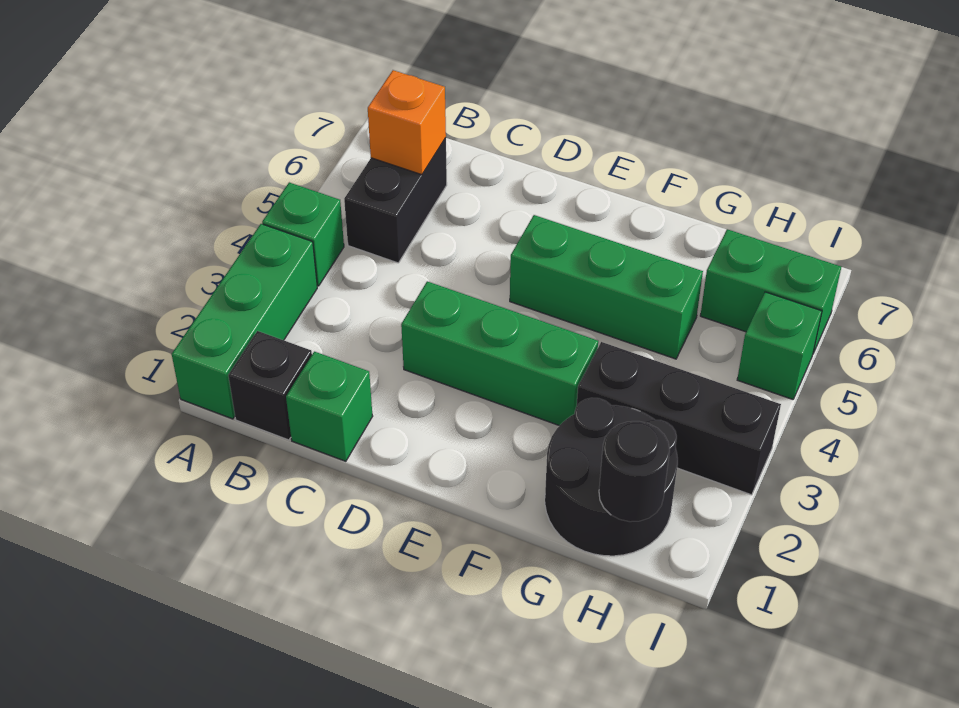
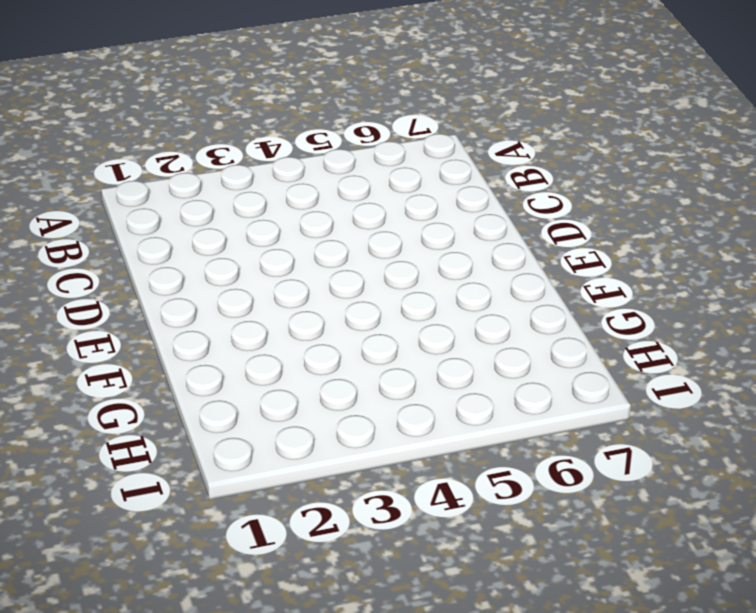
none -> green 1x3 brick [172,224,317,419]
none -> green 1x1 brick [262,182,344,286]
none -> black 1x1 brick [228,331,312,440]

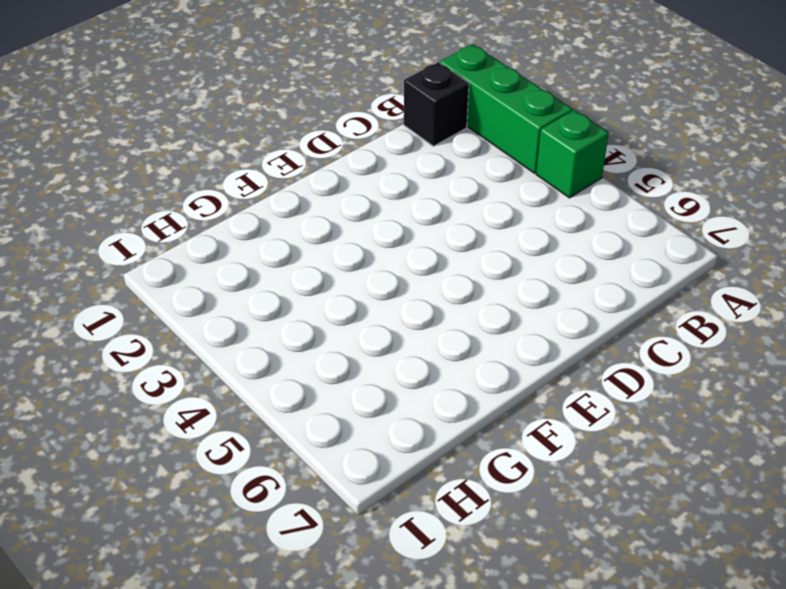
none -> black 1x2 brick [344,138,447,263]
none -> green 1x1 brick [286,352,373,461]
none -> green 1x3 brick [401,281,598,426]

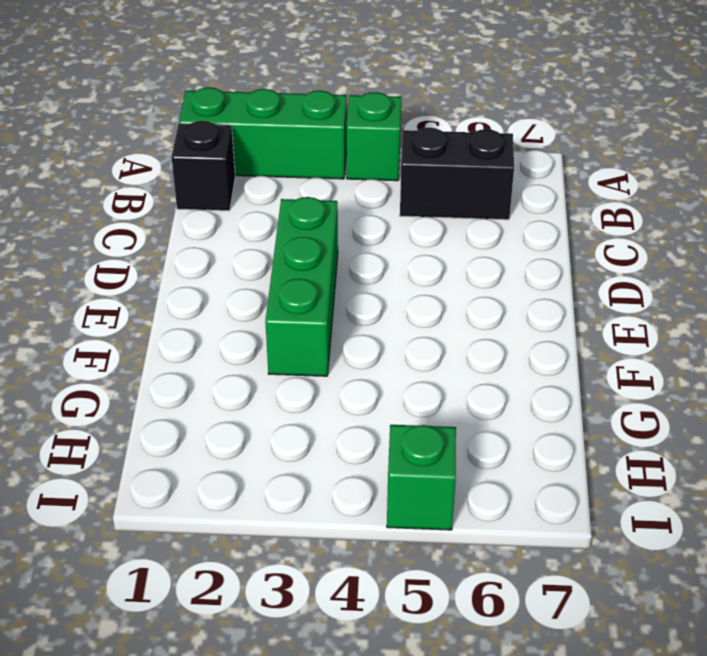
none -> green 1x1 brick [286,352,373,461]
none -> green 1x3 brick [510,215,703,359]
none -> black 2x2 round brick [545,398,678,556]

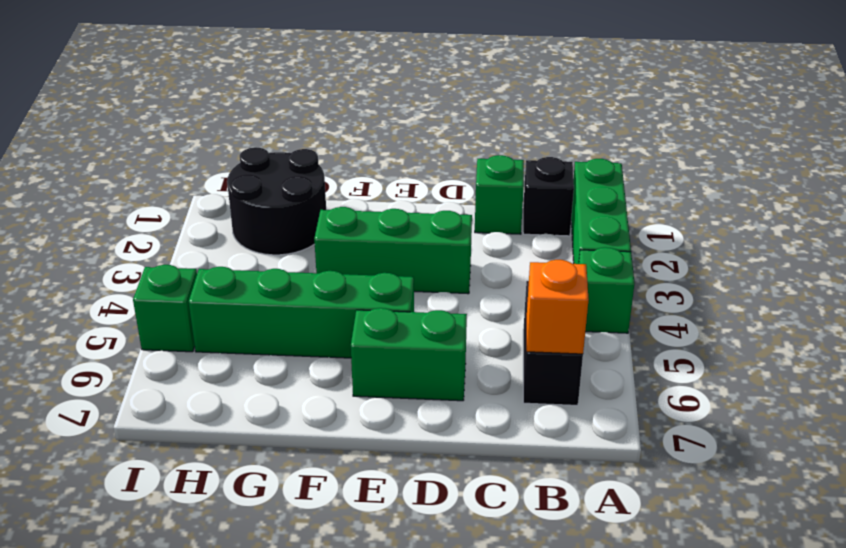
green 1x2 brick [351,308,467,401] -> green 1x2 brick moved to [700,229,841,353]
green 1x4 brick [189,267,414,358] -> green 1x3 brick [510,215,703,359]
none -> black 1x3 brick [577,342,781,495]
none -> black 1x1 round brick [599,421,670,522]

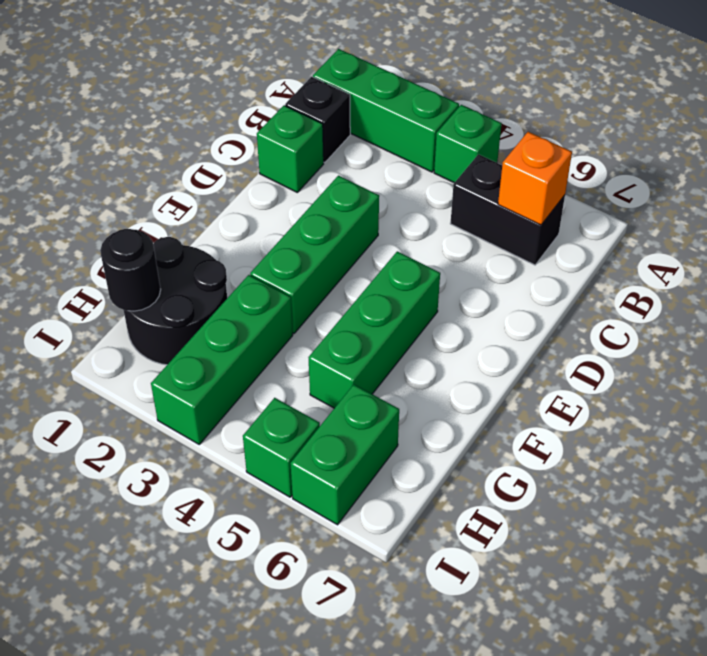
green 1x3 brick [151,275,293,444] -> black 1x3 brick [577,342,781,495]

